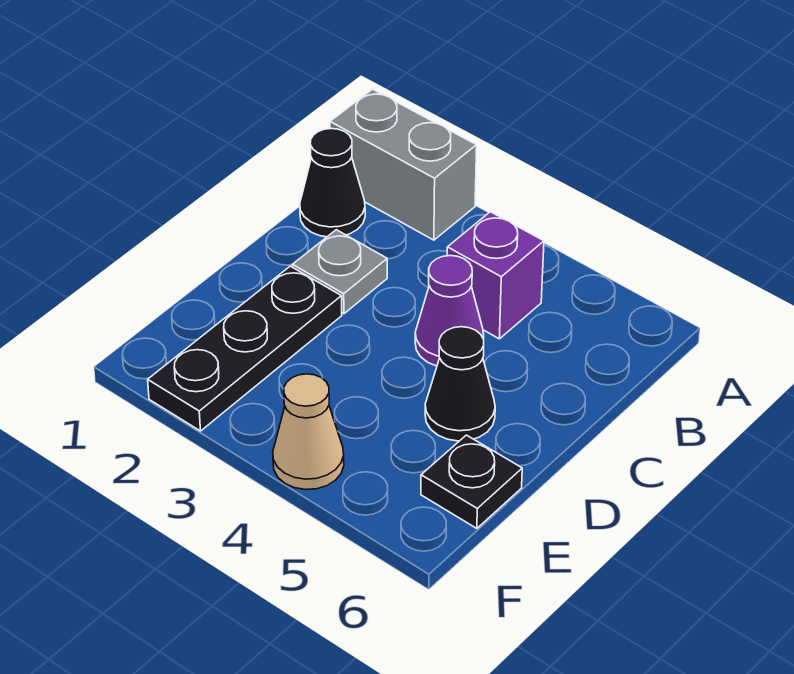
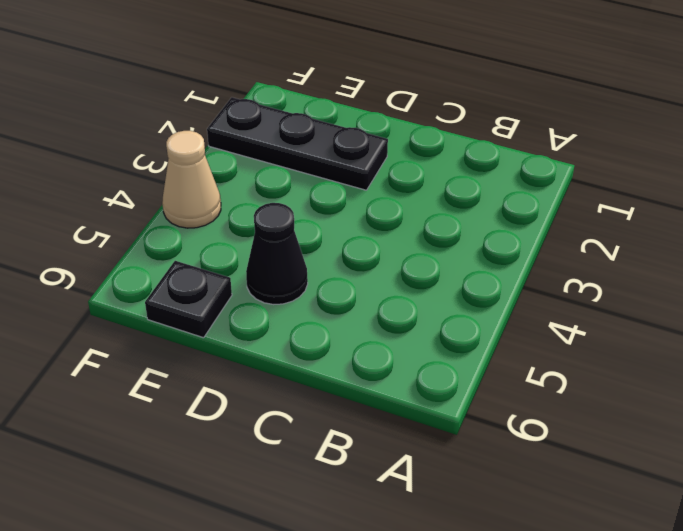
none -> grey 1x2 brick [330,89,477,240]
none -> black 1x1 cone [300,129,365,237]

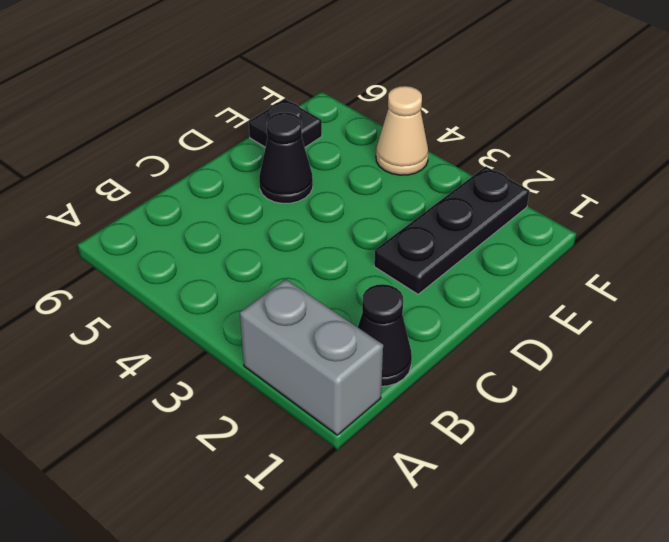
none -> purple 1x1 brick [447,212,544,339]
none -> grey 1x1 plate [293,230,387,314]

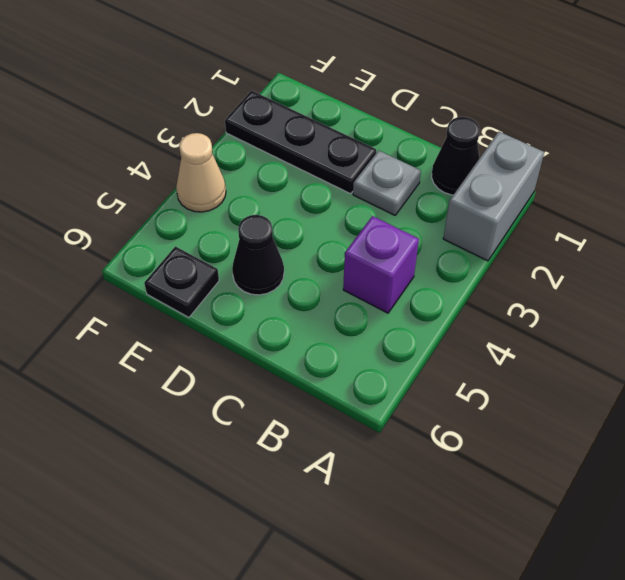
none -> purple 1x1 cone [415,256,484,366]

